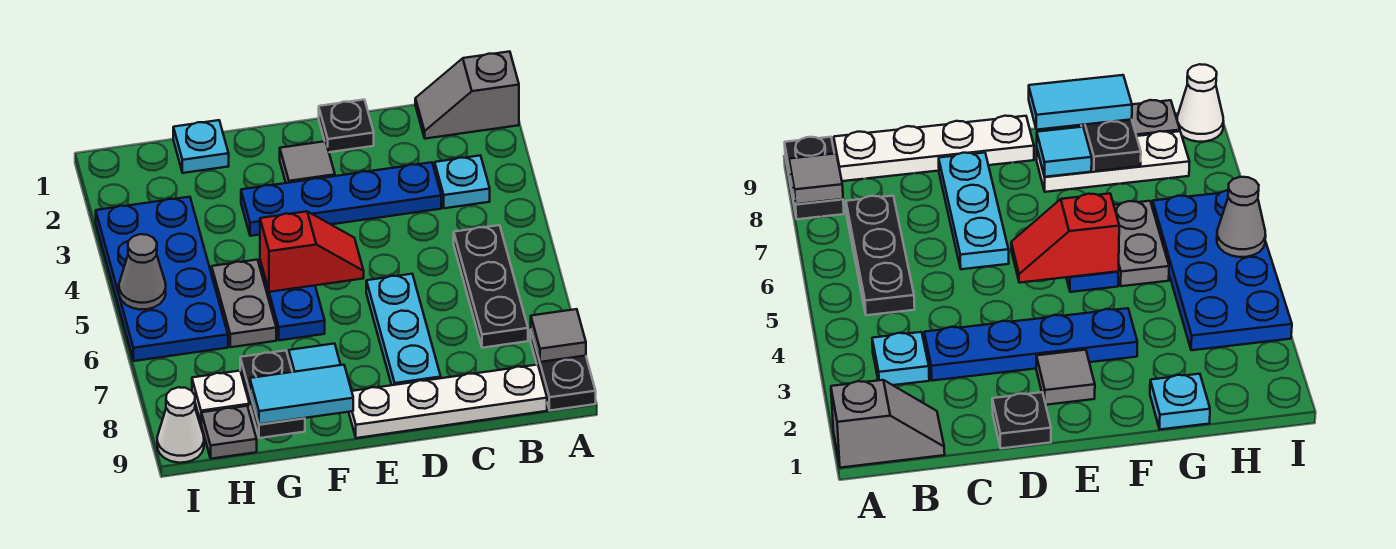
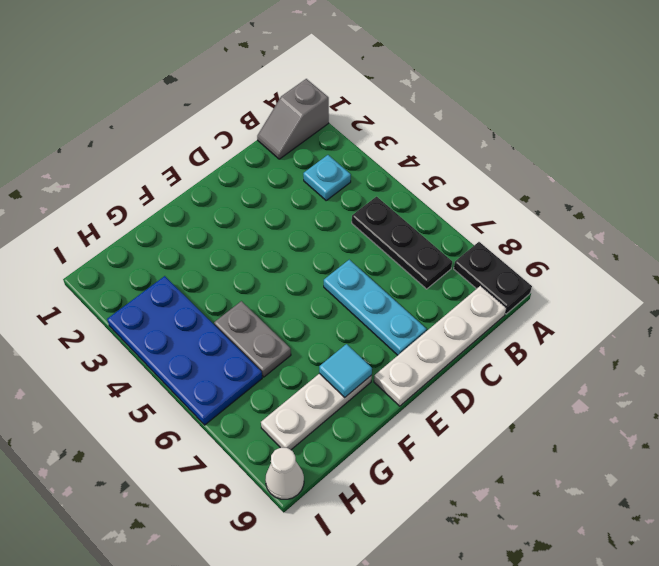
none -> blue 1x4 plate [241,162,441,236]
none -> black 1x1 plate [319,100,374,152]
none -> grey 1x1 tile [280,141,335,183]

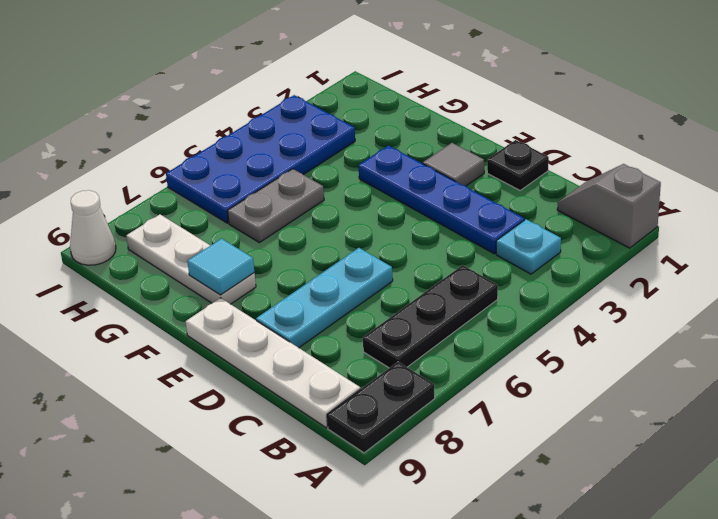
none -> blue 1x2 plate [260,261,325,340]
none -> cyan 1x1 plate [173,120,229,173]
none -> grey 1x1 plate [201,406,257,459]

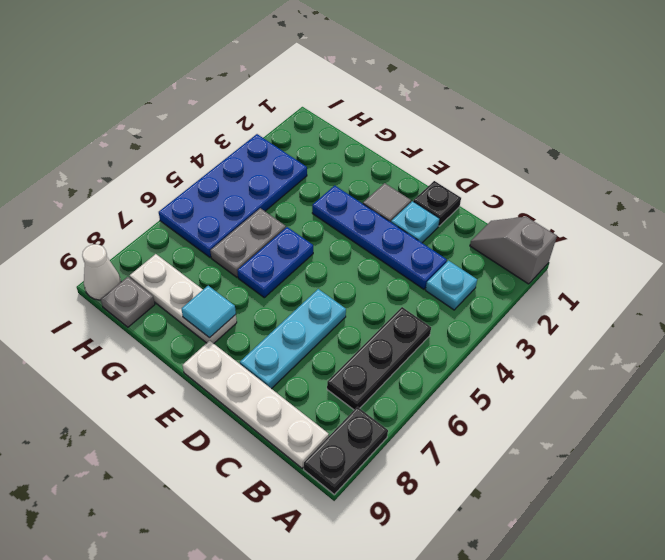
cyan 1x1 plate [391,201,440,243] -> cyan 1x1 plate moved to [173,120,229,173]
none -> grey 1x1 tile [531,309,586,362]
none -> red 1x2 slope [260,211,364,292]
none -> black 1x2 plate [240,350,305,438]

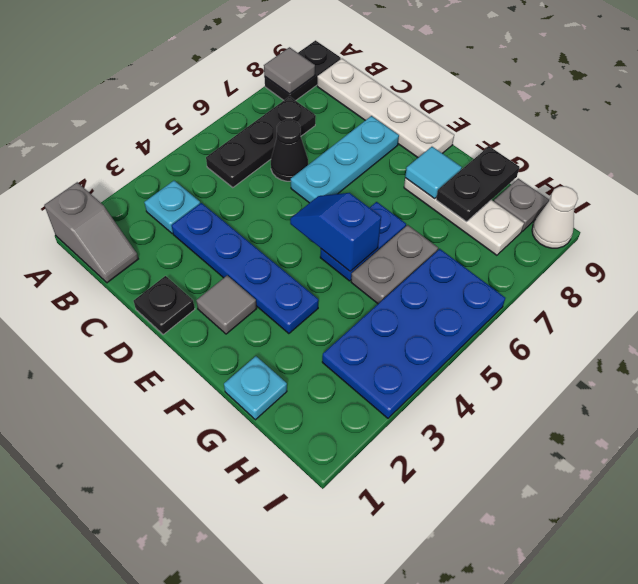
black 1x1 cone [271,120,308,181] -> none
blue 1x2 slope [290,193,381,271] -> red 1x2 slope [260,211,364,292]
none -> grey 1x1 cone [119,234,166,310]
none -> cyan 1x2 tile [250,365,353,424]

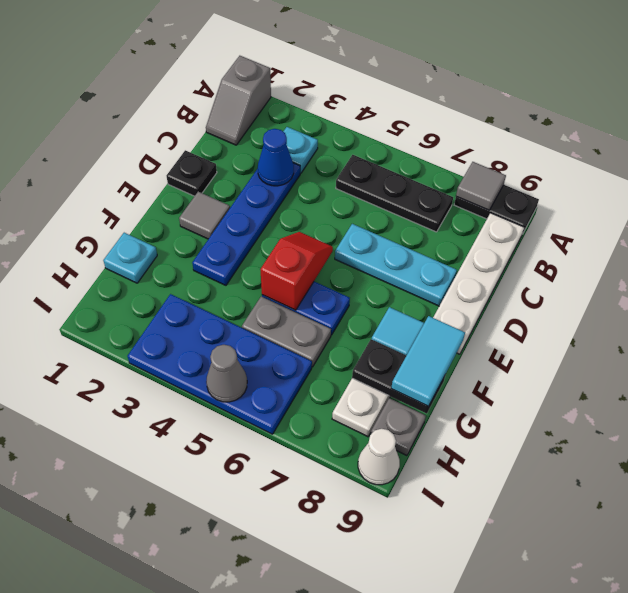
blue 1x1 cone [258,129,294,186] -> none

